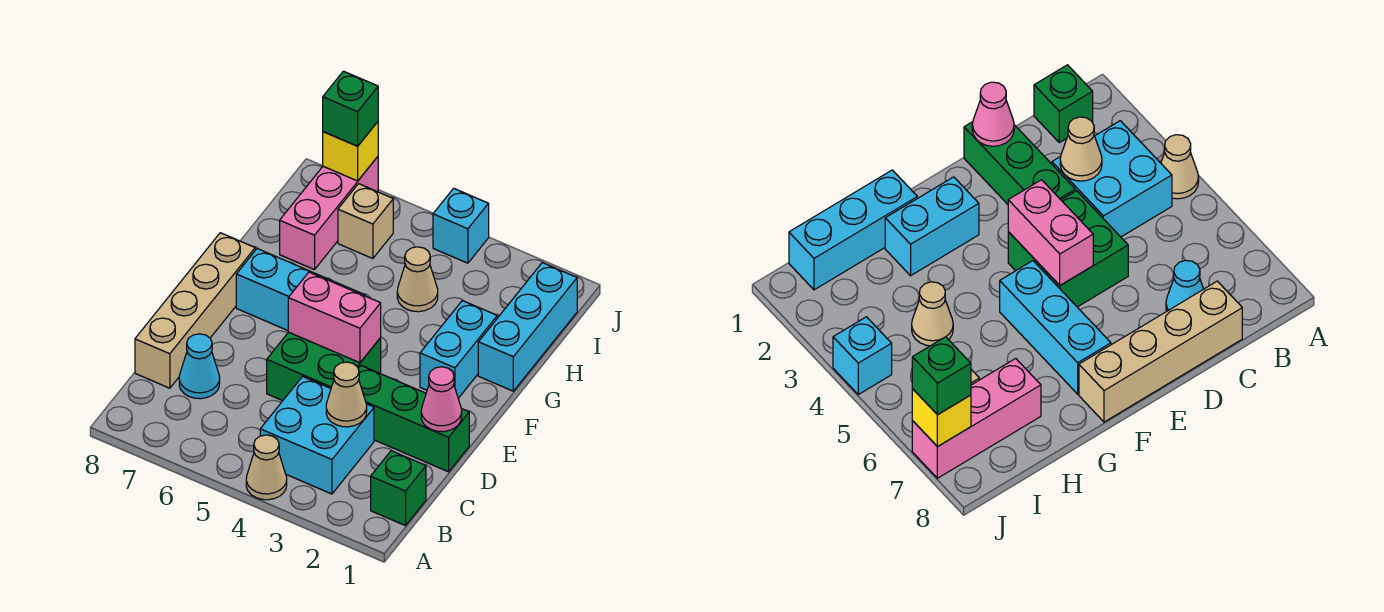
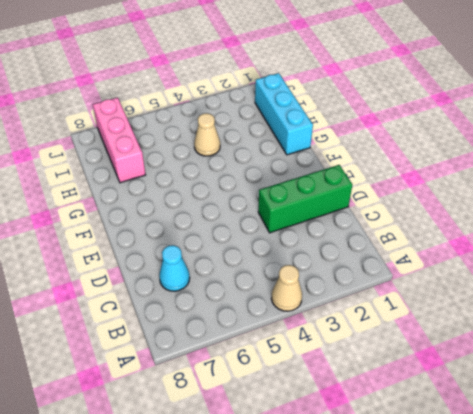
none -> green 1x1 brick [371,451,426,526]
none -> cyan 2x2 brick [260,377,374,494]
none -> tan 1x4 brick [135,233,255,388]

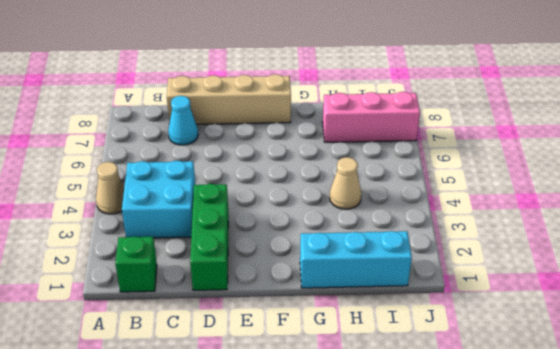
none -> green 2x2 brick [267,332,381,401]
none -> cyan 1x2 brick [420,301,497,398]
none -> cyan 1x3 brick [236,248,365,330]

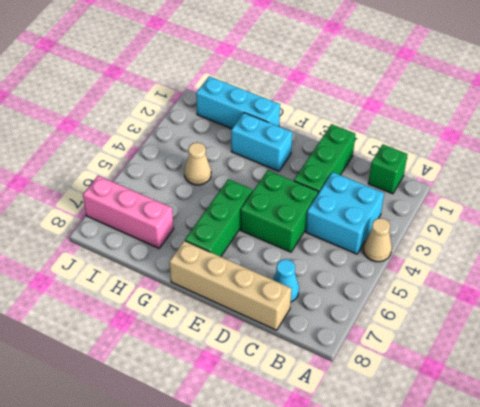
green 1x3 brick [185,179,253,257] -> cyan 1x3 brick [236,248,365,330]
none -> tan 1x1 brick [338,184,393,259]
none -> cyan 1x1 brick [433,188,489,263]
none -> tan 1x1 cone [326,362,367,427]

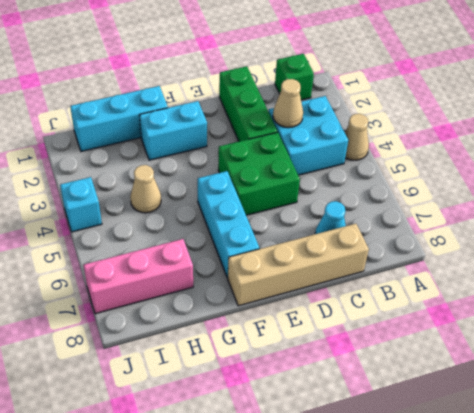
none -> tan 1x1 brick [338,184,393,259]
none -> pink 1x1 cone [421,367,462,432]
none -> pink 1x2 brick [288,272,381,363]

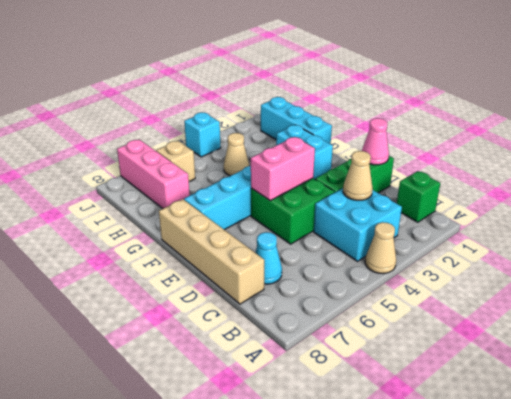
none -> yellow 1x1 brick [323,122,378,181]
none -> green 1x1 brick [323,71,378,146]

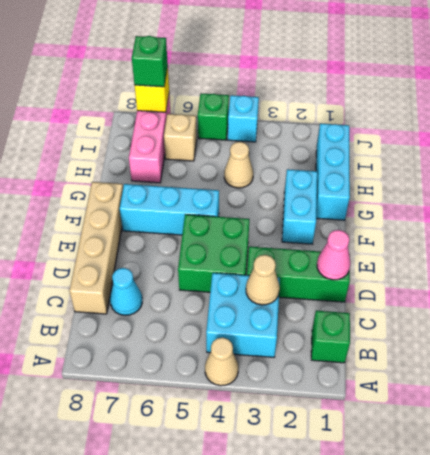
green 1x1 brick [198,93,229,140] -> none
none -> pink 1x2 brick [288,272,381,363]

